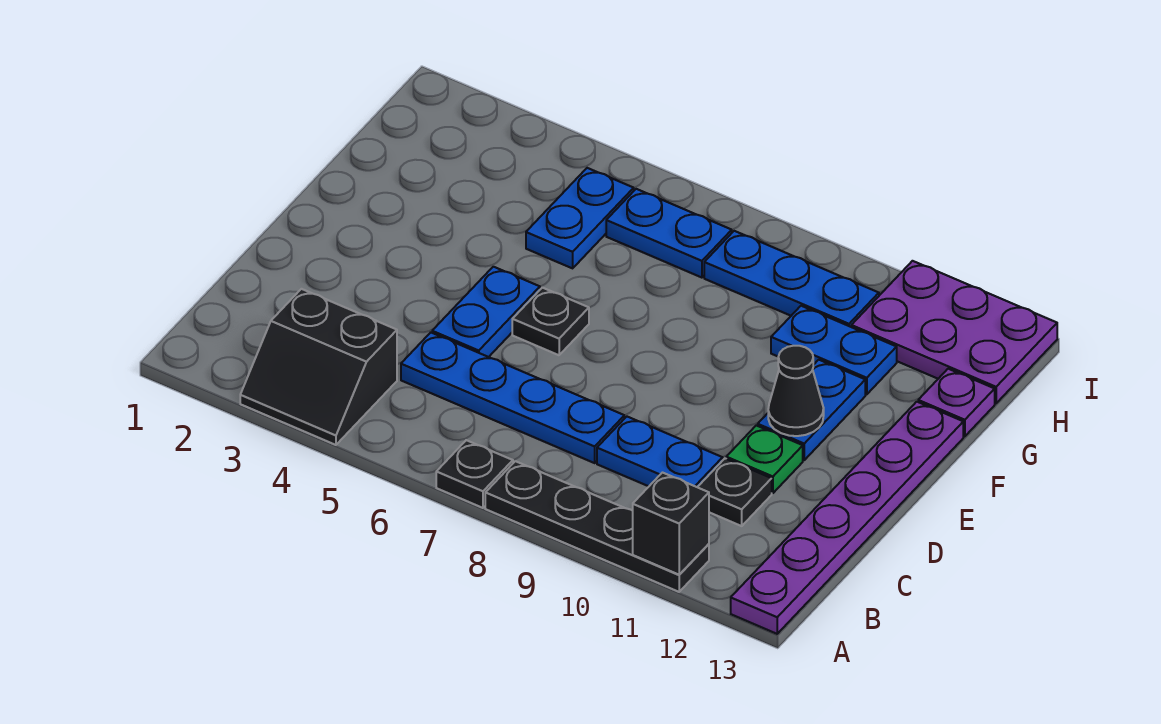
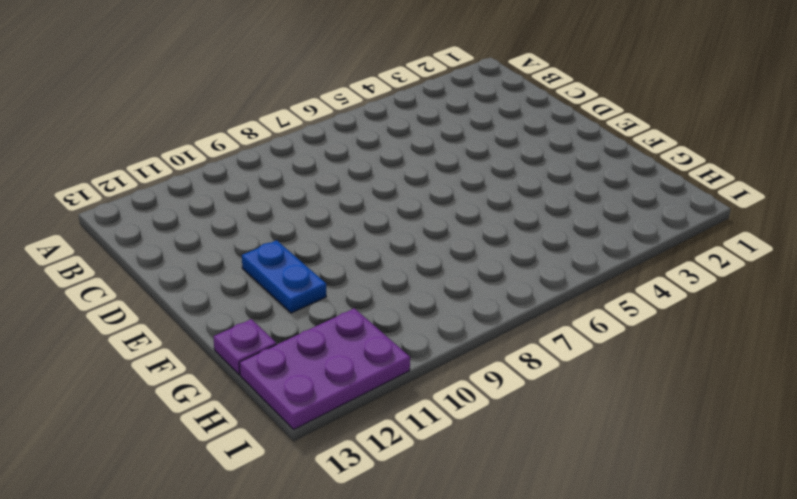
none -> black 2x2 slope [240,289,397,445]
none -> black 1x1 plate [436,440,513,508]
none -> black 1x4 plate [485,461,709,592]

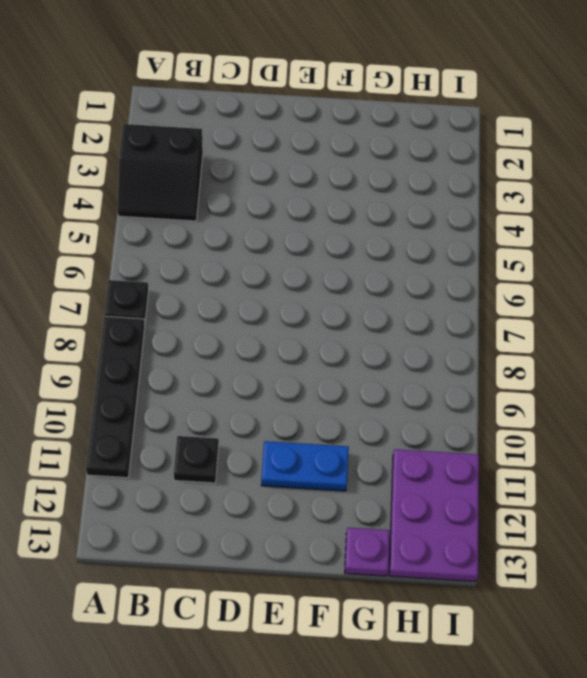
black 2x2 slope [118,124,203,221] -> black 2x2 slope turned to [240,289,397,445]
none -> purple 1x6 plate [731,402,963,634]
none -> blue 1x4 plate [401,333,624,463]
none -> blue 1x2 plate [597,417,723,487]

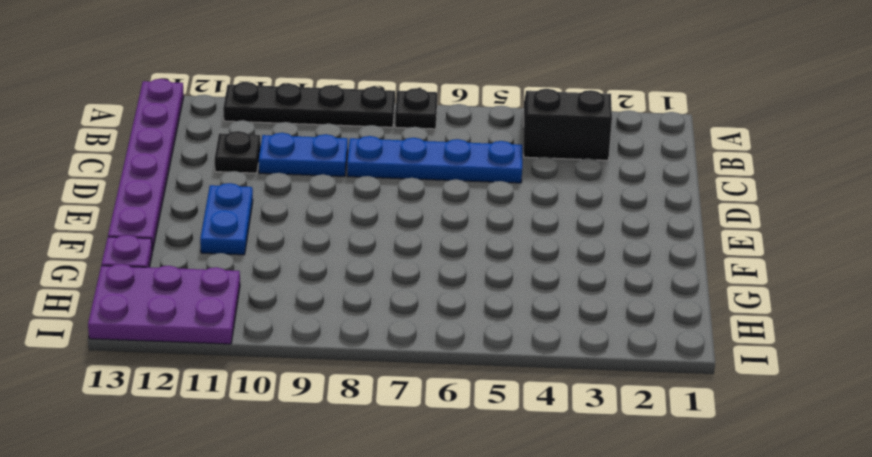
none -> blue 1x2 plate [432,267,540,357]
none -> green 1x1 plate [726,425,803,493]
none -> black 1x1 plate [512,288,589,355]

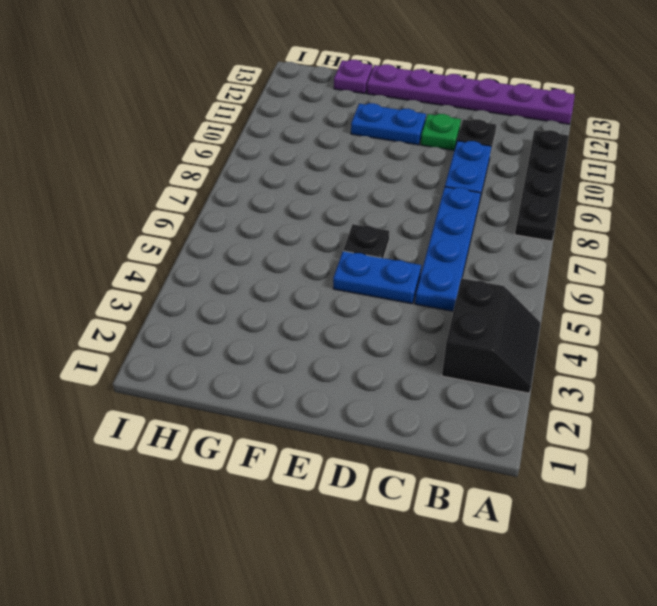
none -> black 1x1 plate [436,440,513,508]
none -> blue 1x2 plate [526,168,634,268]
none -> blue 1x2 plate [771,306,897,394]

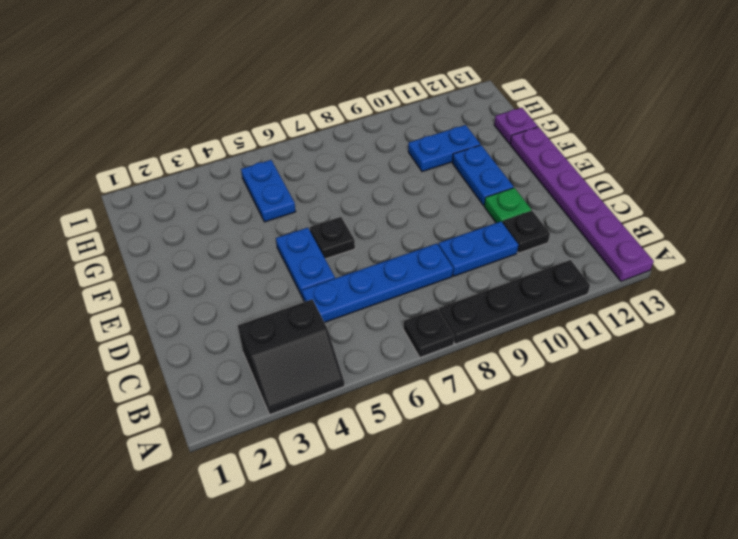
none -> blue 1x2 plate [606,189,732,278]
none -> blue 1x3 plate [704,231,879,327]
none -> purple 2x3 plate [851,261,1057,403]

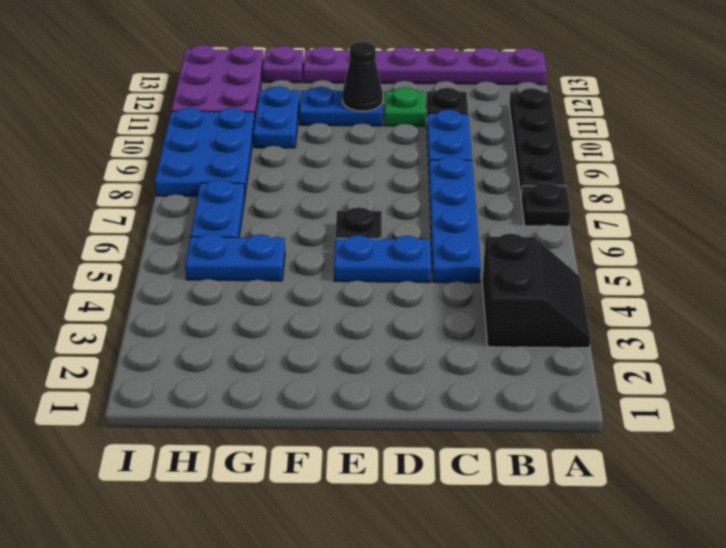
blue 2x3 plate [155,107,255,196] -> blue 1x3 plate [704,231,879,327]
none -> black 1x1 brick [633,473,709,575]

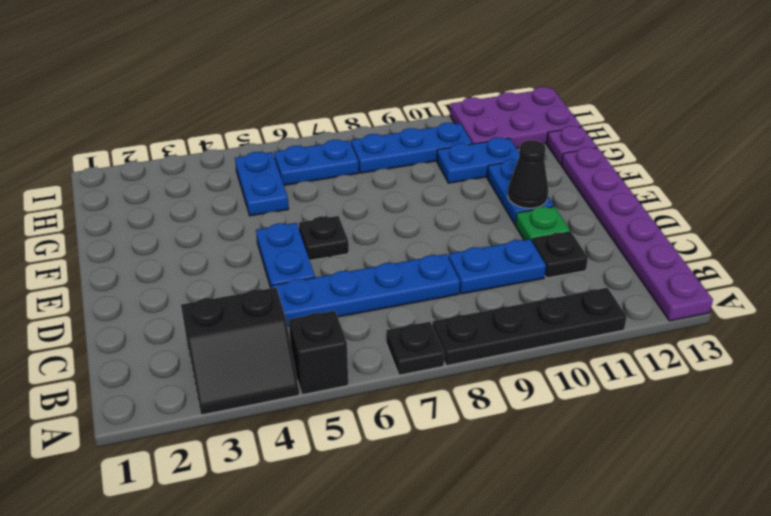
black 1x1 brick [289,311,348,395] -> black 1x1 brick moved to [633,473,709,575]

